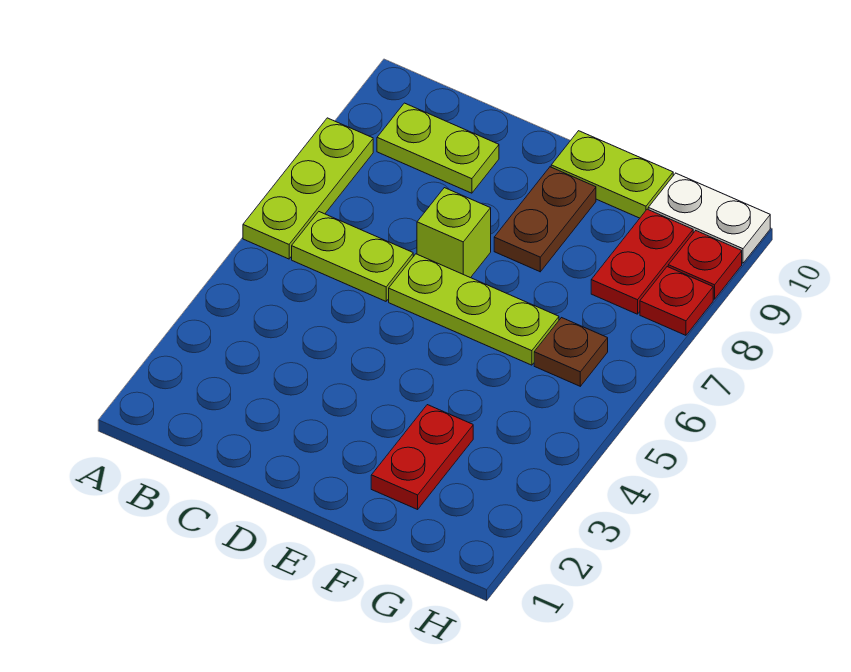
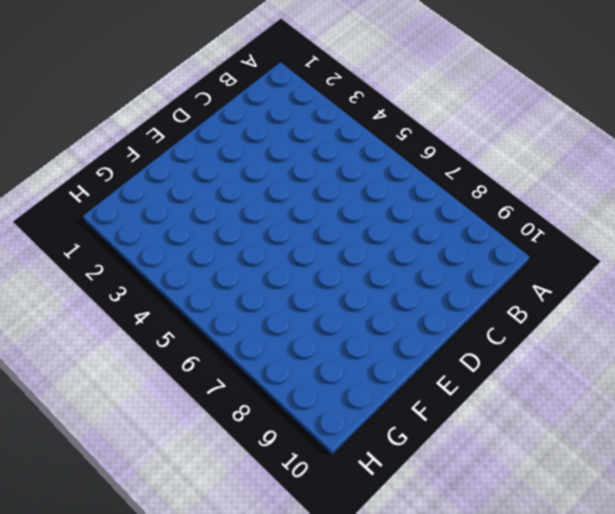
none -> lime 1x3 plate [243,118,373,259]
none -> lime 1x2 plate [292,212,413,301]
none -> lime 1x2 plate [377,103,499,193]

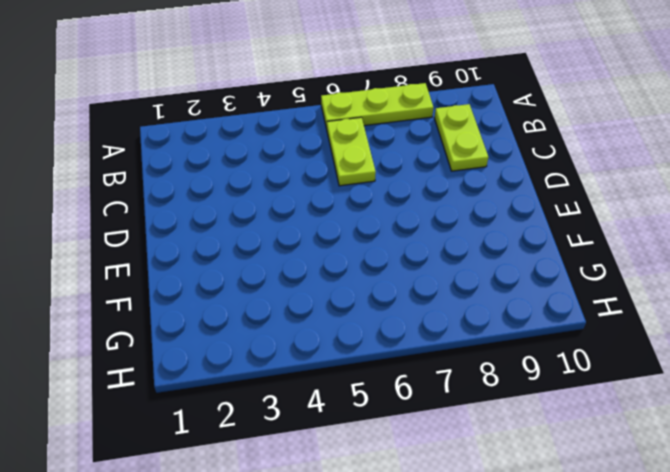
none -> lime 1x3 plate [389,254,559,365]
none -> lime 1x1 brick [417,188,491,278]
none -> brown 1x2 plate [494,167,596,272]

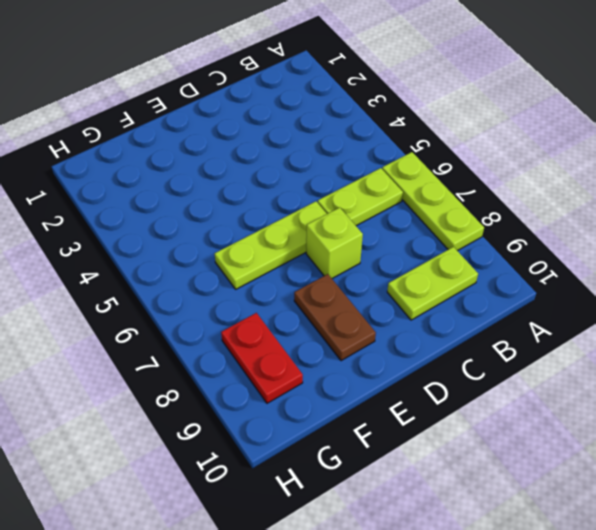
none -> lime 1x2 plate [551,131,673,218]
none -> red 1x2 plate [371,405,473,509]
none -> brown 1x1 plate [534,318,608,386]

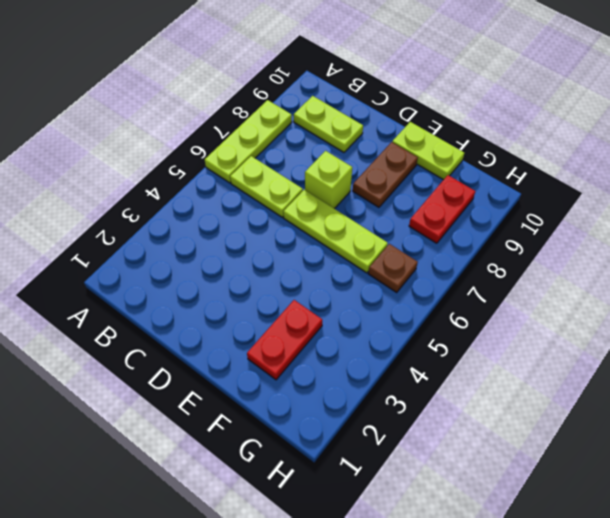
none -> white 1x2 plate [648,173,770,263]
none -> red 1x1 plate [640,267,713,335]
none -> red 1x1 plate [668,231,742,299]

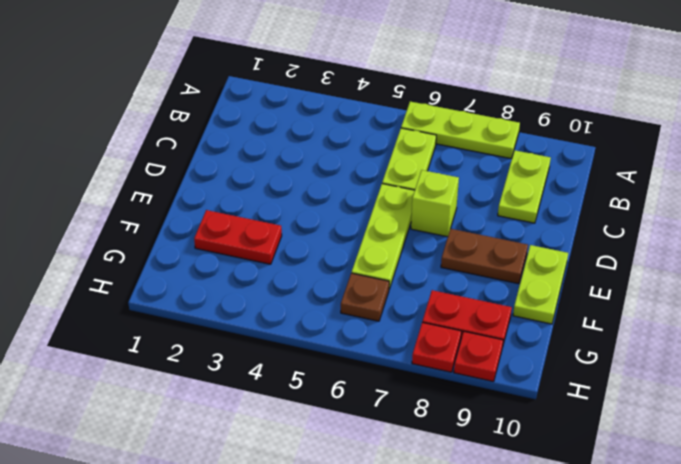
none -> white 1x2 plate [648,173,770,263]

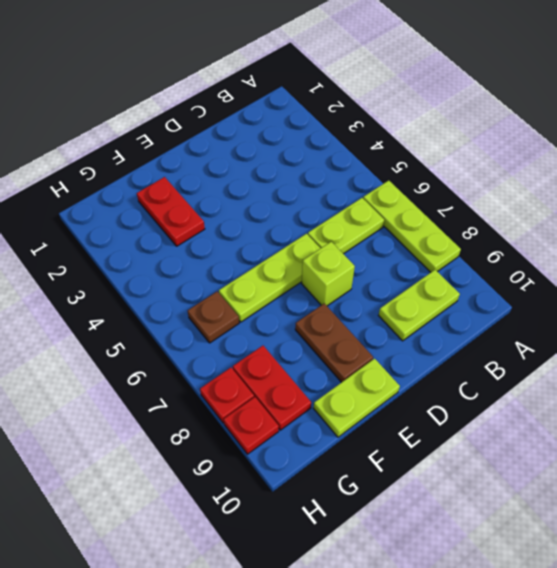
none -> white 1x2 plate [648,173,770,263]

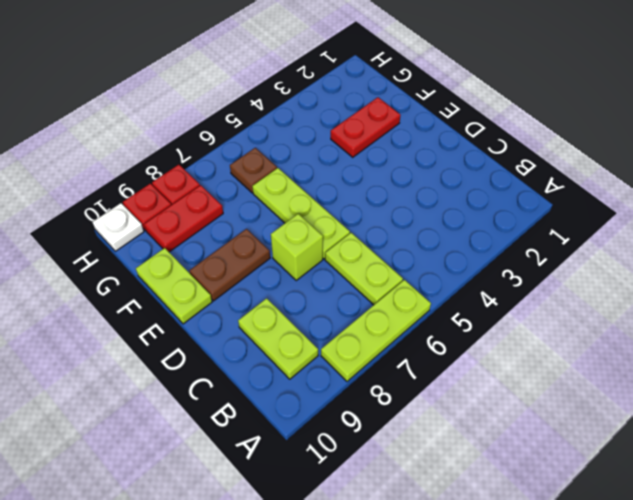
white 1x1 plate [93,203,144,251] -> white 1x2 plate [648,173,770,263]

